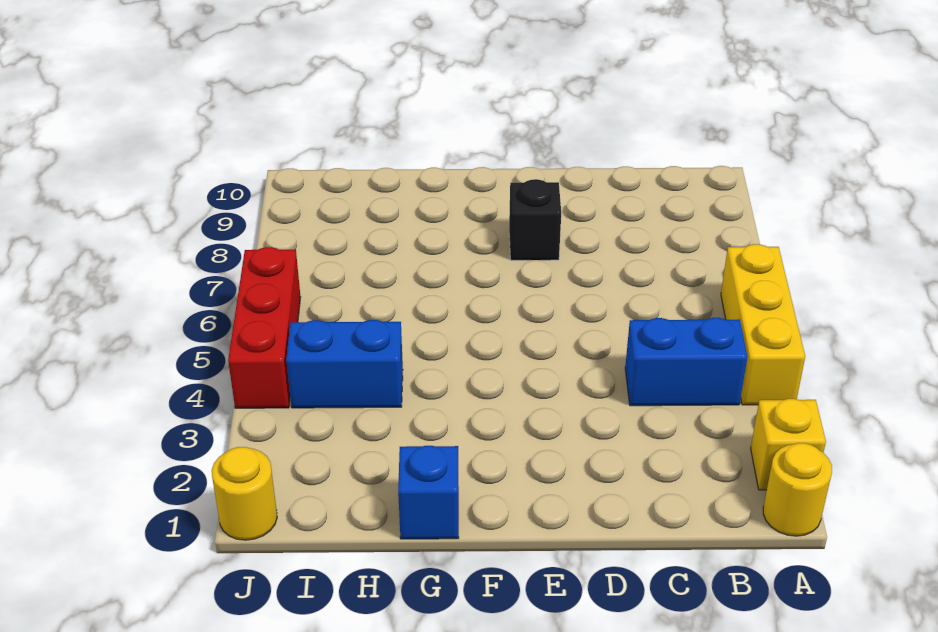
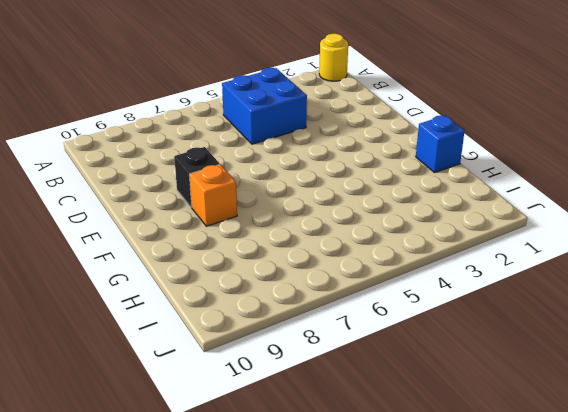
blue 2x2 brick [222,68,307,144] -> blue 1x2 brick [625,318,747,406]
orange 1x1 brick [189,164,237,226] -> none
none -> yellow 1x1 brick [751,399,826,490]
none -> yellow 1x3 brick [721,244,805,405]

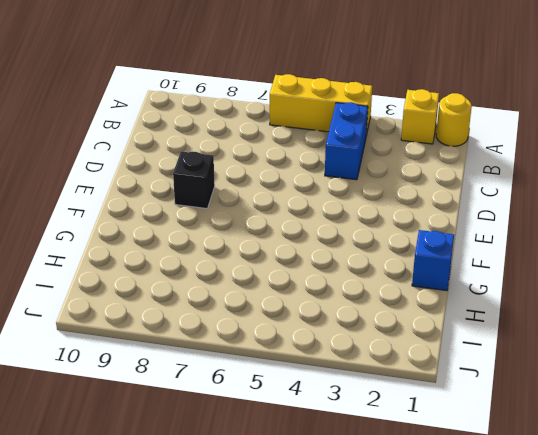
none -> blue 1x2 brick [286,320,403,408]
none -> yellow 1x1 round brick [212,447,277,540]

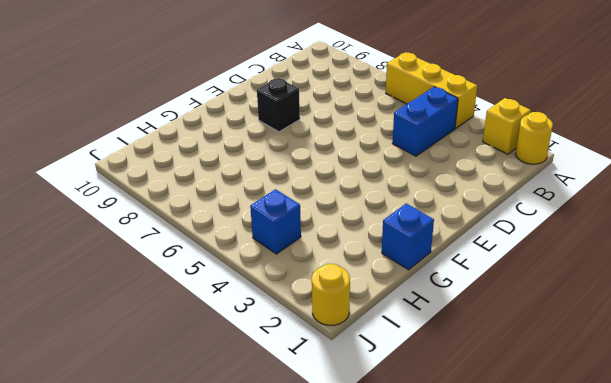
blue 1x1 brick [250,189,301,254] -> blue 1x2 brick [286,320,403,408]
none -> red 1x3 brick [228,247,301,408]

